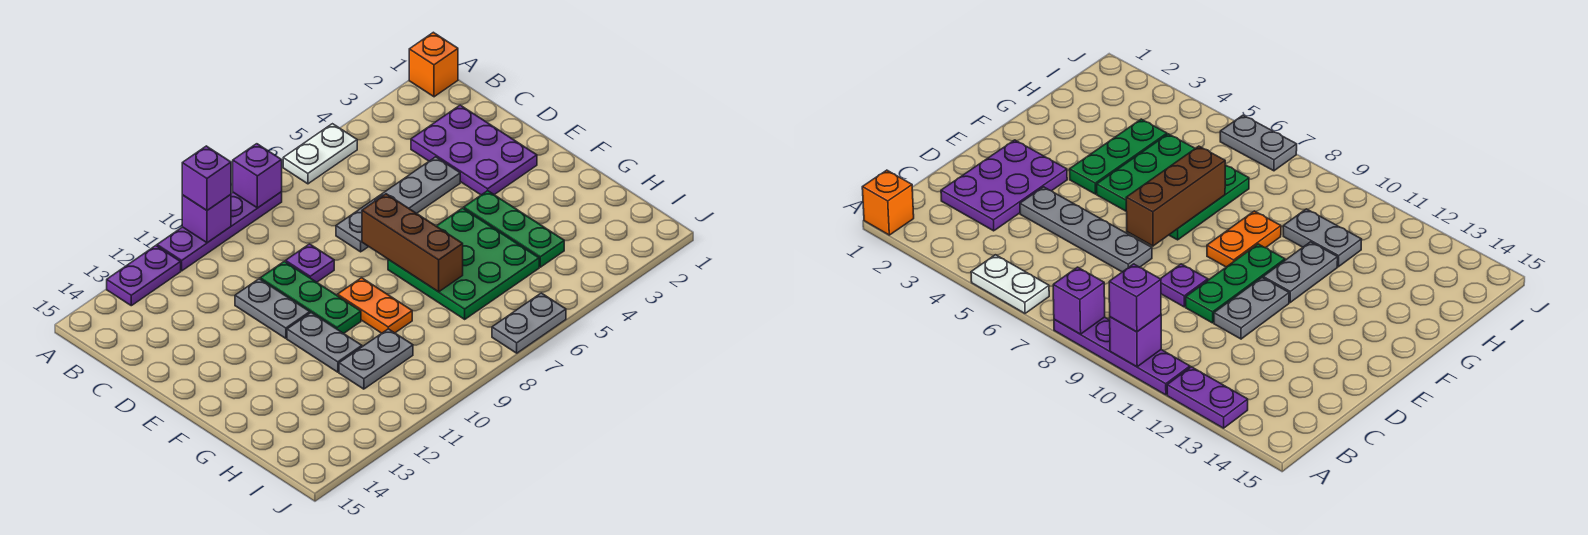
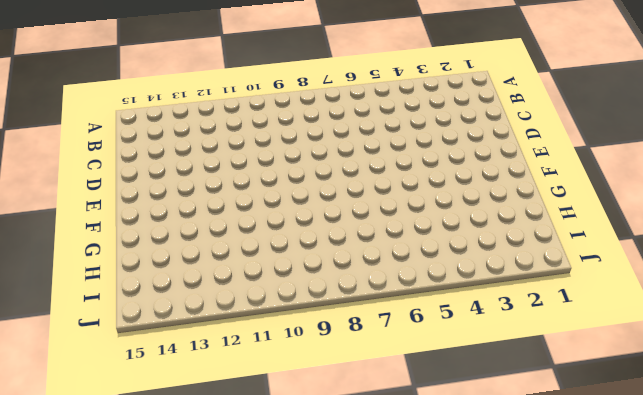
none -> orange 1x1 brick [409,32,458,97]
none -> white 1x2 plate [283,124,357,184]
none -> purple 1x4 plate [157,192,282,271]

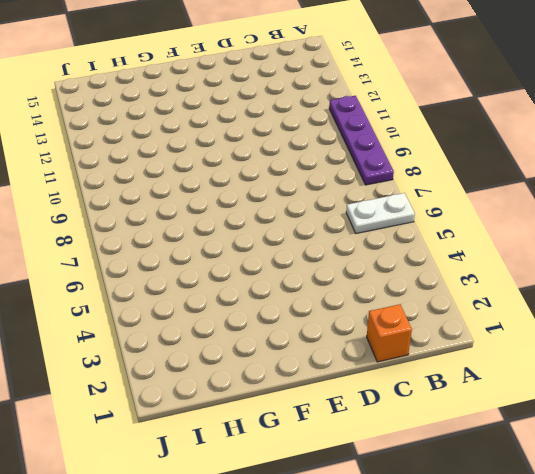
white 1x2 plate [346,193,415,234] -> white 1x2 plate turned to [283,124,357,184]
orange 1x1 brick [367,304,412,362] -> orange 1x1 brick moved to [409,32,458,97]
none -> purple 1x2 plate [107,246,181,306]
none -> purple 2x3 plate [411,105,537,195]
none -> grey 1x4 plate [336,157,460,252]

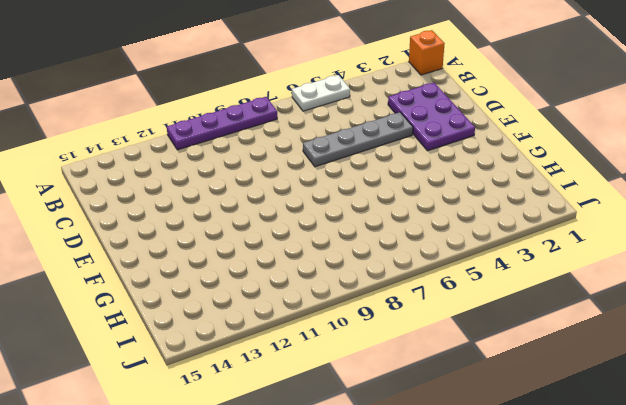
none -> purple 1x2 plate [107,246,181,306]
none -> purple 1x1 plate [286,244,334,282]
none -> green 1x3 plate [260,261,361,333]

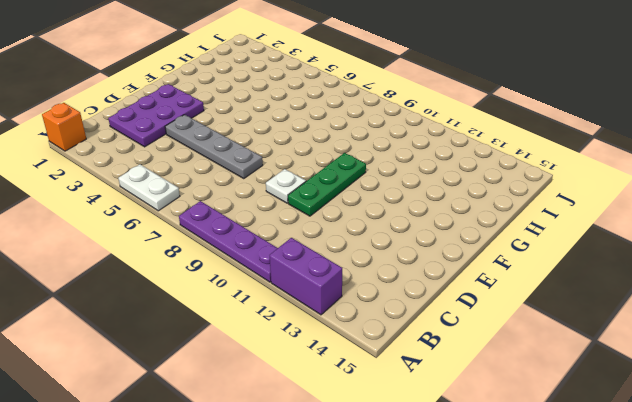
purple 1x2 brick [270,238,342,315] -> purple 1x2 plate [107,246,181,306]
white 1x1 plate [266,169,306,203] -> purple 1x1 plate [286,244,334,282]
none -> grey 1x2 plate [235,279,310,338]
none -> green 1x3 plate [464,191,564,267]
none -> green 3x3 plate [388,208,539,319]

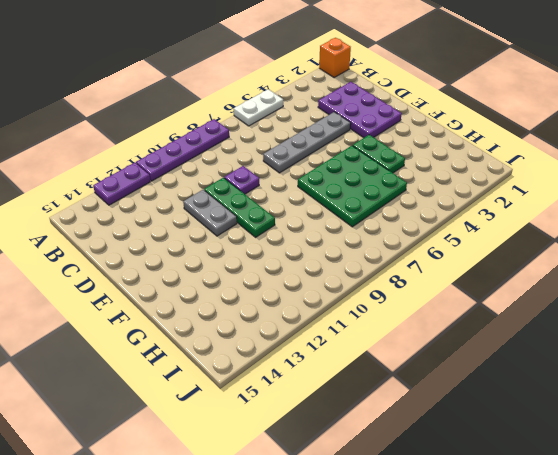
green 1x2 plate [353,135,405,173] -> green 1x3 plate [464,191,564,267]
none -> orange 1x2 plate [338,278,412,333]
none -> grey 1x2 plate [287,313,362,372]
none -> grey 1x2 plate [339,329,413,389]

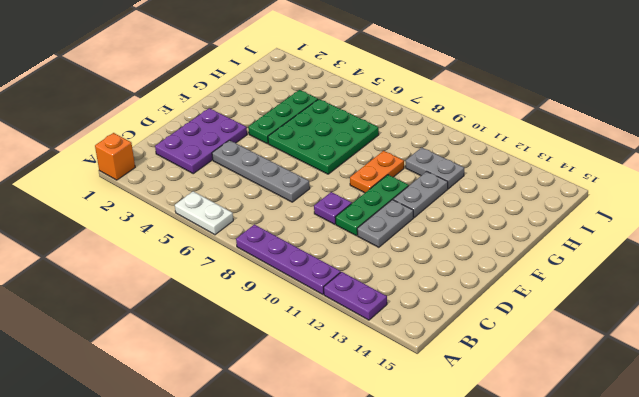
none -> grey 1x2 plate [492,293,566,353]
none -> purple 1x1 brick [233,144,282,208]
none -> purple 1x1 brick [182,195,231,243]

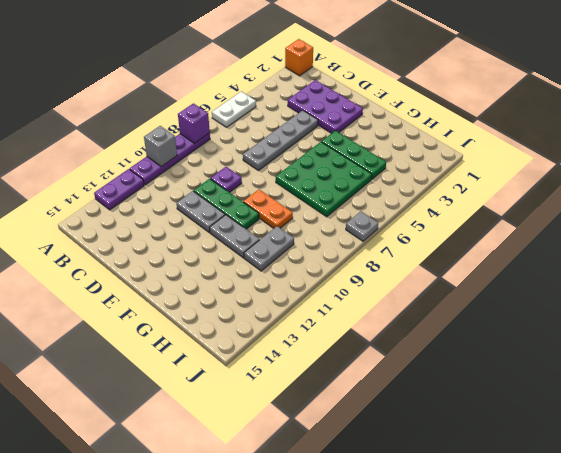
grey 1x1 brick [144,126,177,167] -> purple 1x1 brick [182,195,231,243]
grey 1x1 plate [346,211,378,241] -> grey 1x2 plate [492,293,566,353]
none -> brown 1x3 brick [362,194,463,292]
none -> purple 1x1 brick [182,146,231,210]

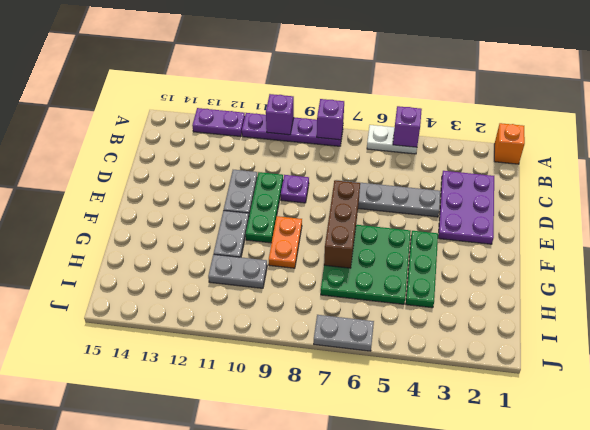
purple 1x1 brick [393,106,422,147] -> purple 1x1 brick moved to [182,146,231,210]

